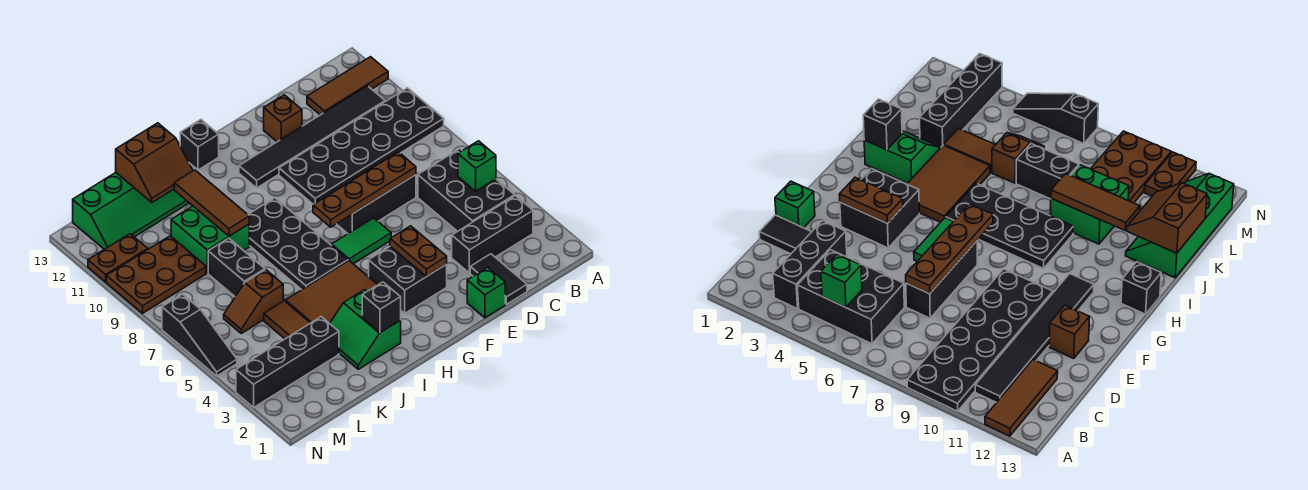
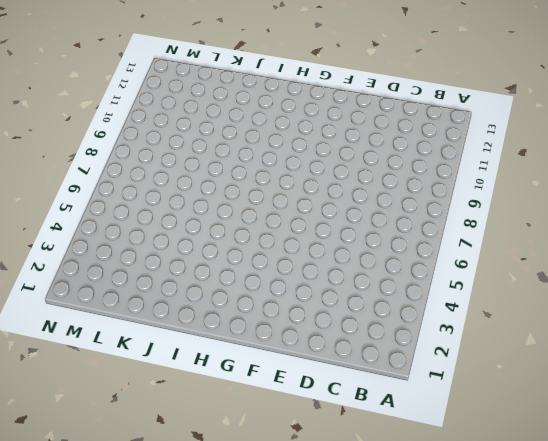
none -> black 2x6 plate [279,88,444,205]
none -> brown 1x3 tile [307,57,388,115]
none -> black 1x3 brick [452,196,533,273]
none -> black 2x3 brick [418,149,515,231]

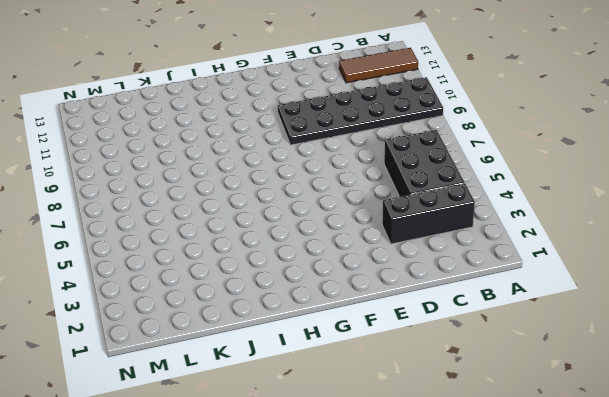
none -> black 1x6 tile [239,86,385,188]
none -> black 1x2 tile [470,254,527,304]
none -> black 1x3 brick [337,175,416,234]
none -> green 1x1 brick [467,267,505,318]

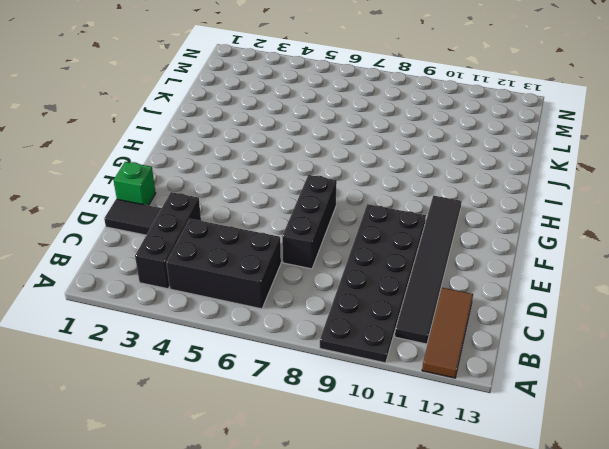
none -> brown 1x1 brick [264,95,302,142]
none -> black 2x2 brick [369,246,447,313]
none -> green 1x2 tile [332,218,391,264]
none -> brown 2x3 tile [285,261,377,323]

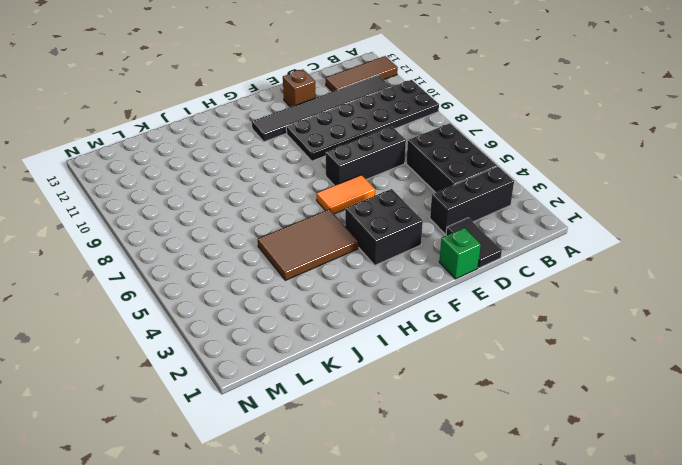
orange 1x2 tile [316,175,375,214] -> green 1x2 tile [332,218,391,264]
none -> black 2x4 plate [248,198,348,290]
none -> black 1x1 brick [180,120,219,170]
none -> green 2x2 slope [330,290,401,369]
none -> green 2x2 brick [171,206,249,273]

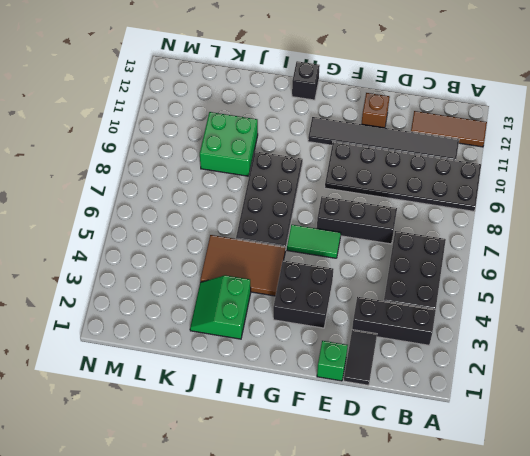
none -> green 2x4 slope [73,173,189,249]
none -> black 1x4 brick [236,317,339,407]
none -> brown 1x2 tile [264,301,310,339]
none -> brown 1x2 slope [224,270,283,333]

